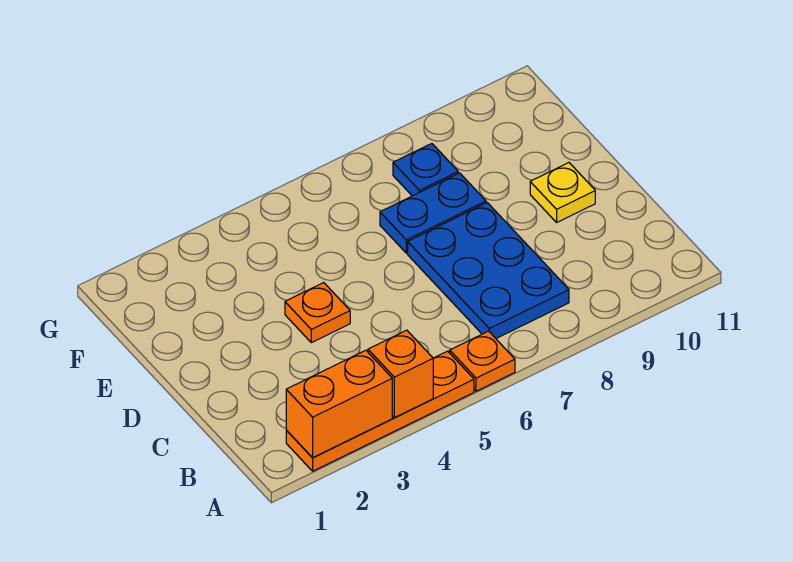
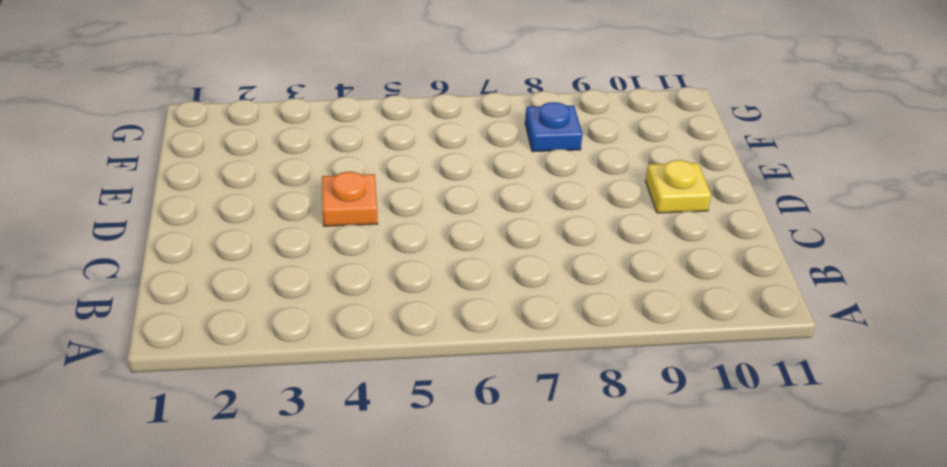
none -> orange 1x4 plate [286,351,474,471]
none -> orange 1x1 plate [450,331,515,391]

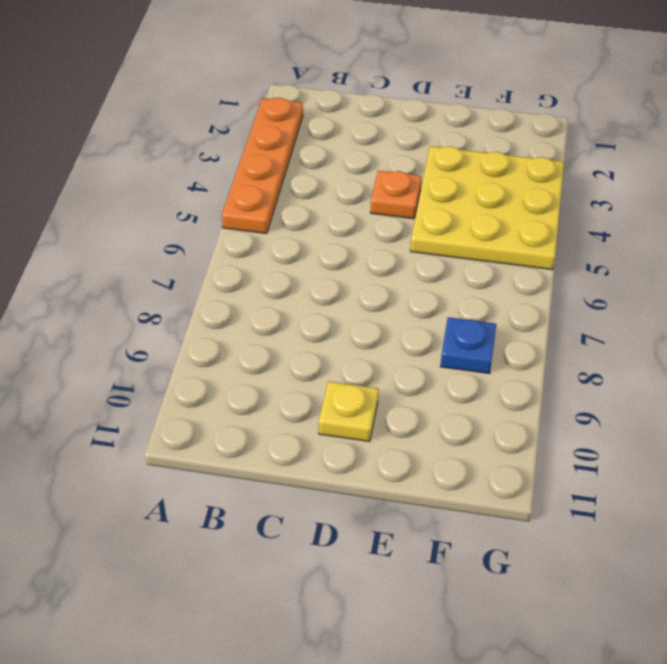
yellow 3x3 plate [410,146,564,270] -> none
none -> orange 1x1 plate [450,331,515,391]
none -> blue 2x3 plate [408,203,569,338]

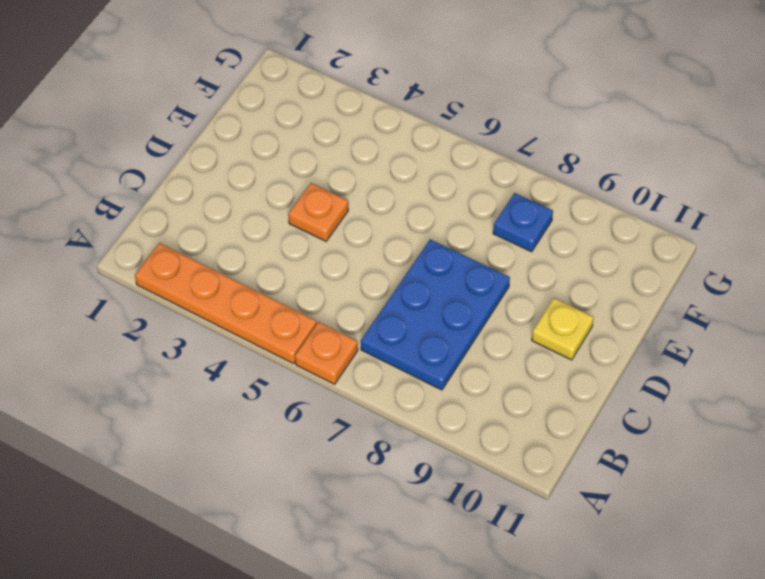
none -> blue 1x2 plate [380,173,486,253]
none -> orange 1x2 brick [286,350,392,458]

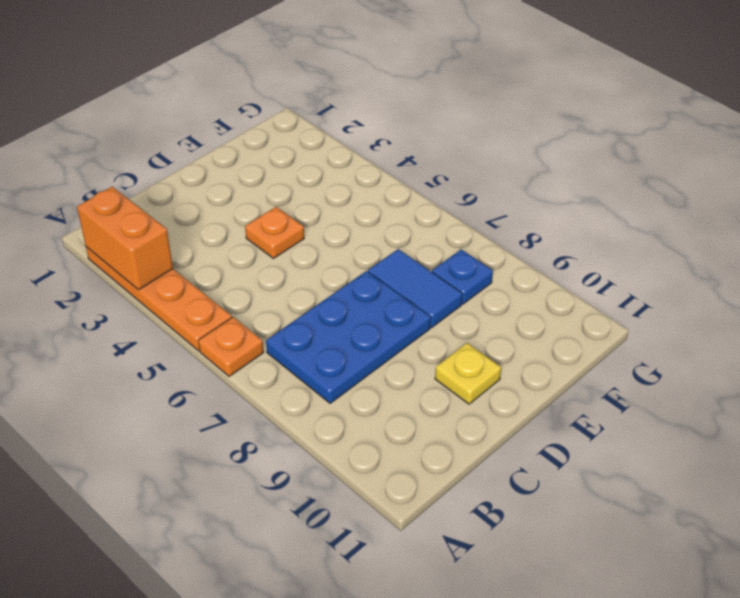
blue 1x2 tile [368,249,462,328] -> blue 1x2 plate [380,173,486,253]
none -> orange 1x1 brick [368,330,433,418]

